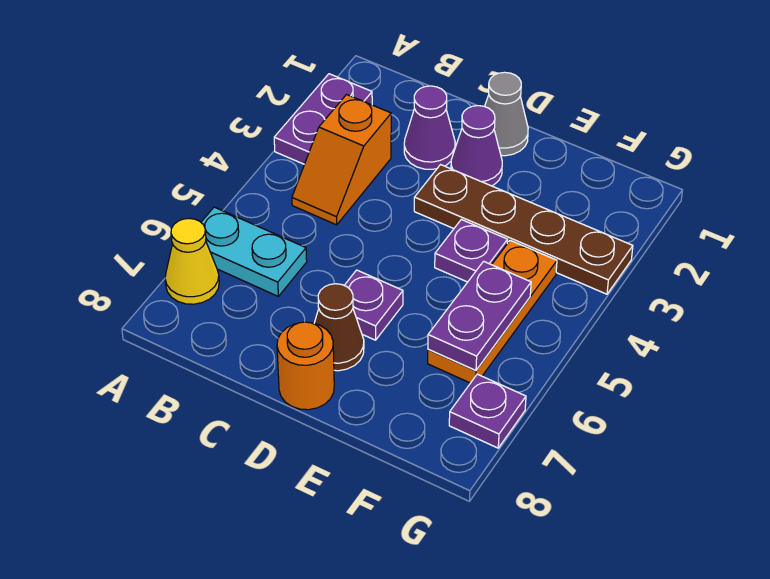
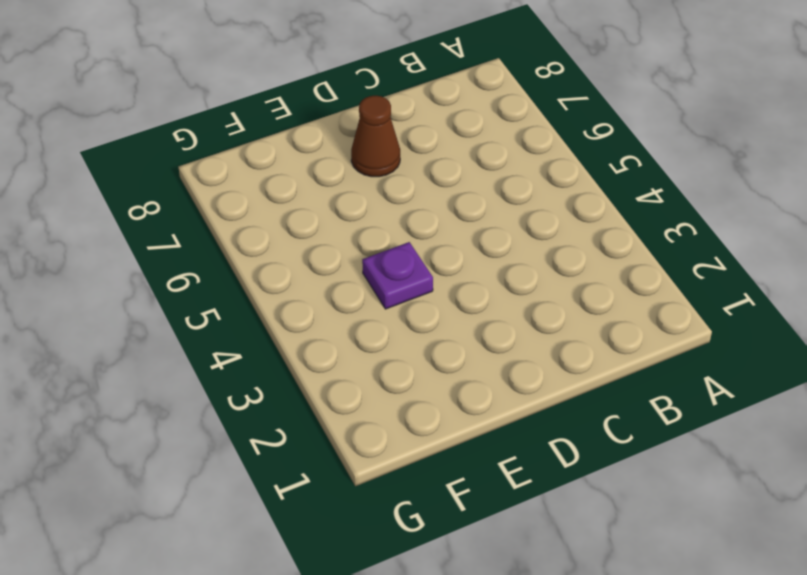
none -> purple 1x2 plate [274,74,372,164]
none -> cyan 1x2 plate [201,207,307,296]
none -> yellow 1x1 cone [165,218,219,304]

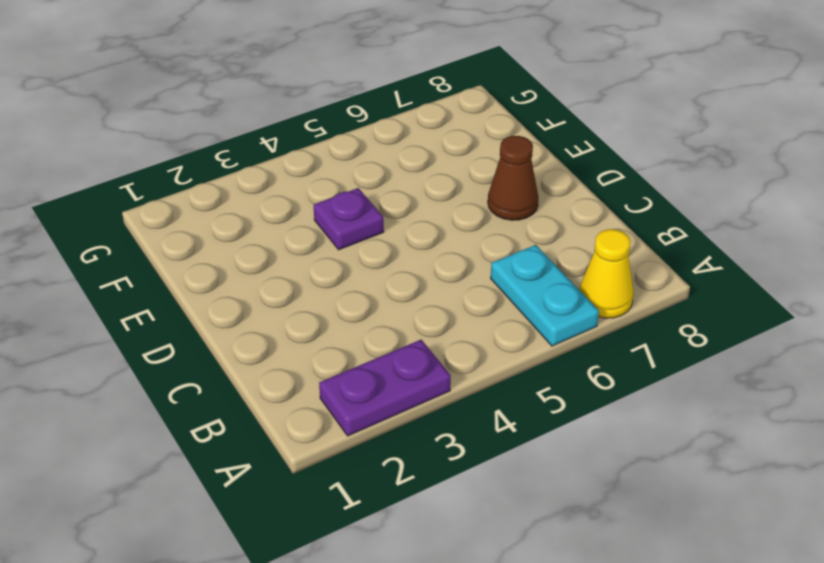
none -> orange 1x2 slope [292,95,391,225]
none -> purple 1x1 cone [404,86,455,169]
none -> grey 1x1 cone [485,72,528,156]

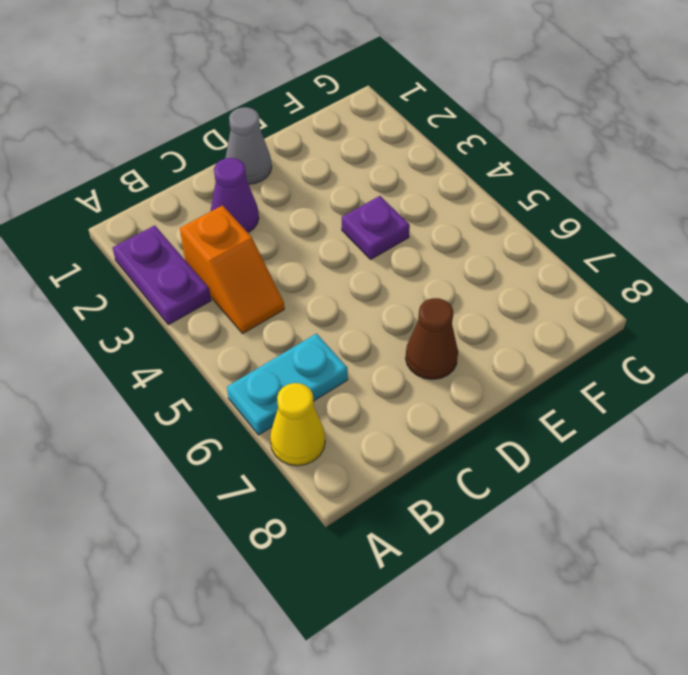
none -> purple 1x1 cone [451,106,502,186]
none -> brown 1x4 plate [414,165,633,294]
none -> purple 1x1 plate [344,270,403,340]

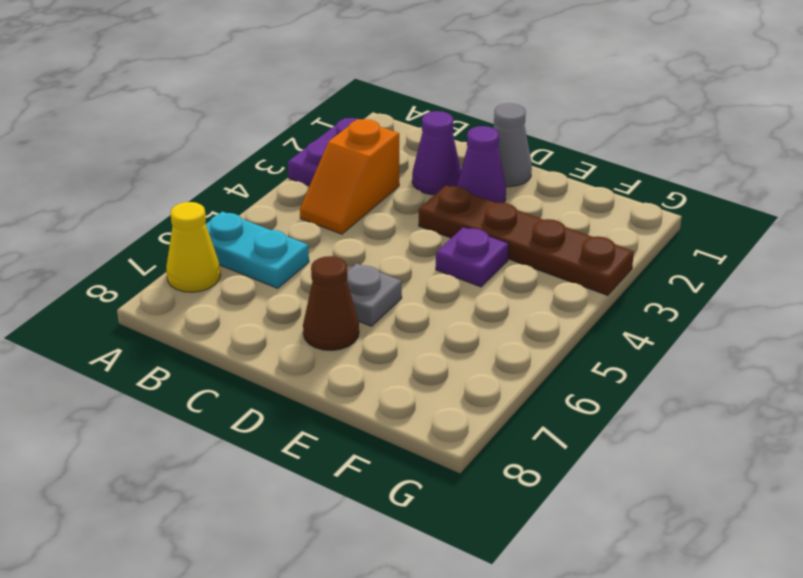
grey 1x1 plate [347,263,402,326] -> purple 1x1 plate [344,270,403,340]
none -> orange 1x1 round brick [277,322,334,410]
none -> orange 1x3 plate [428,240,557,383]
none -> purple 1x1 plate [449,374,526,448]

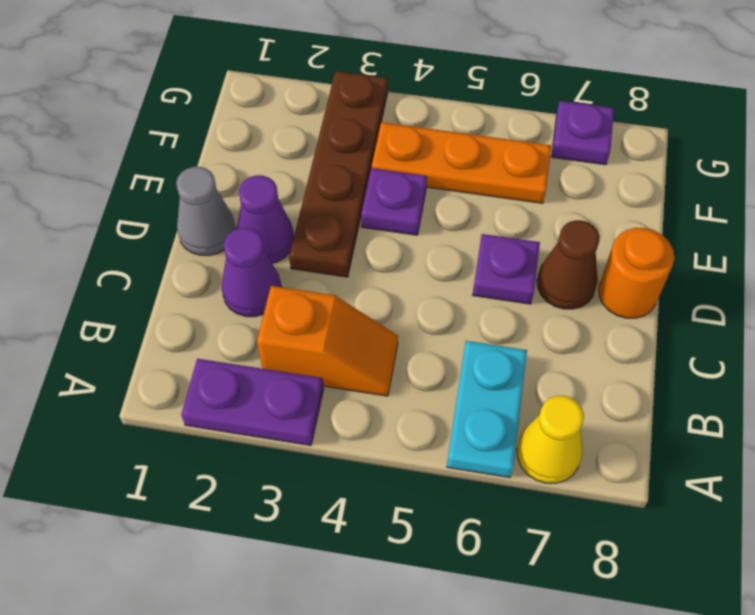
none -> purple 1x2 plate [428,261,531,370]

